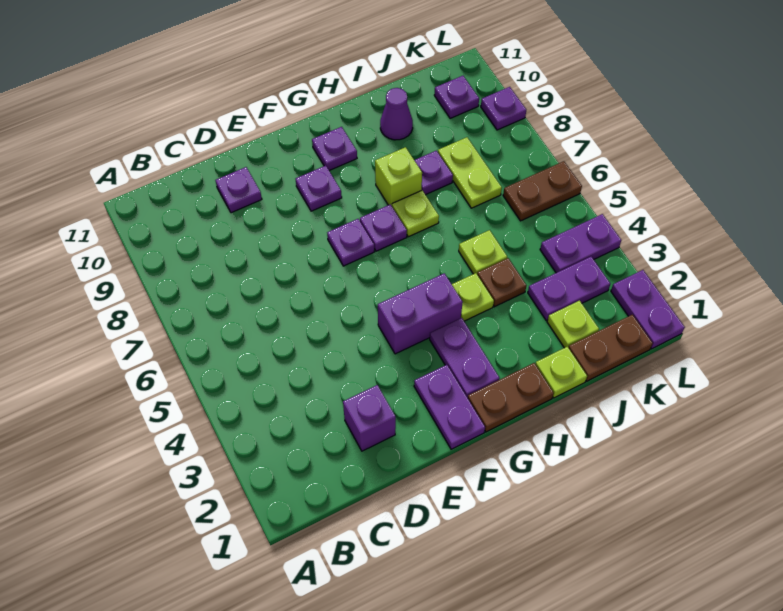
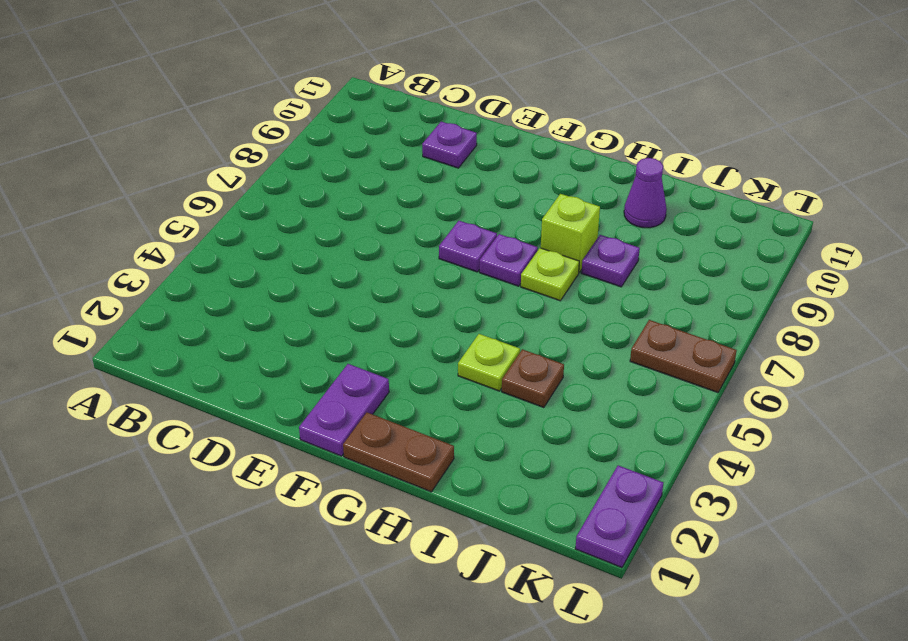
none -> purple 1x1 brick [343,385,396,451]
none -> purple 1x2 brick [378,273,463,354]
none -> purple 1x1 plate [296,166,342,211]

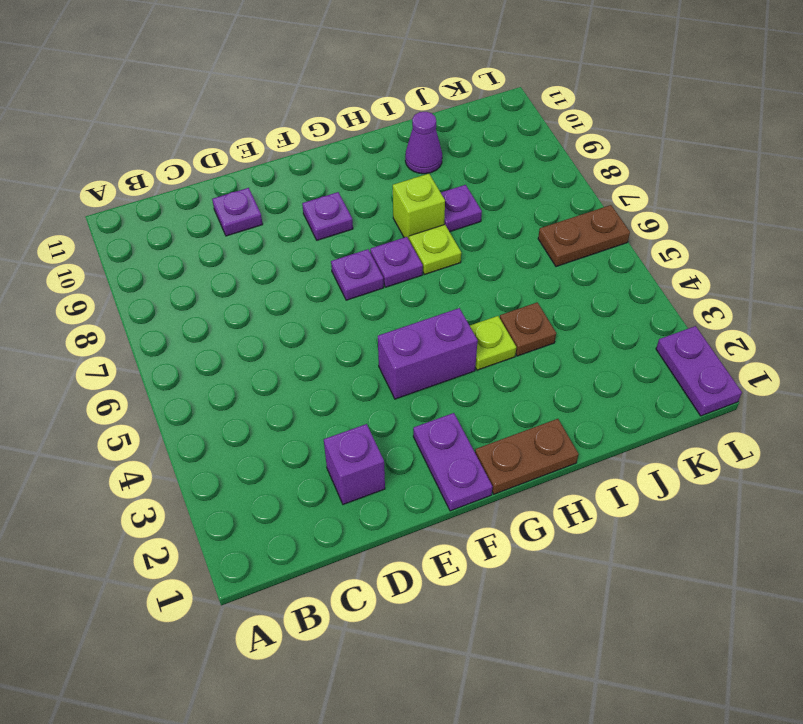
none -> purple 1x2 plate [430,318,500,398]
none -> purple 1x1 plate [312,127,357,171]
none -> lime 1x1 plate [535,346,587,398]

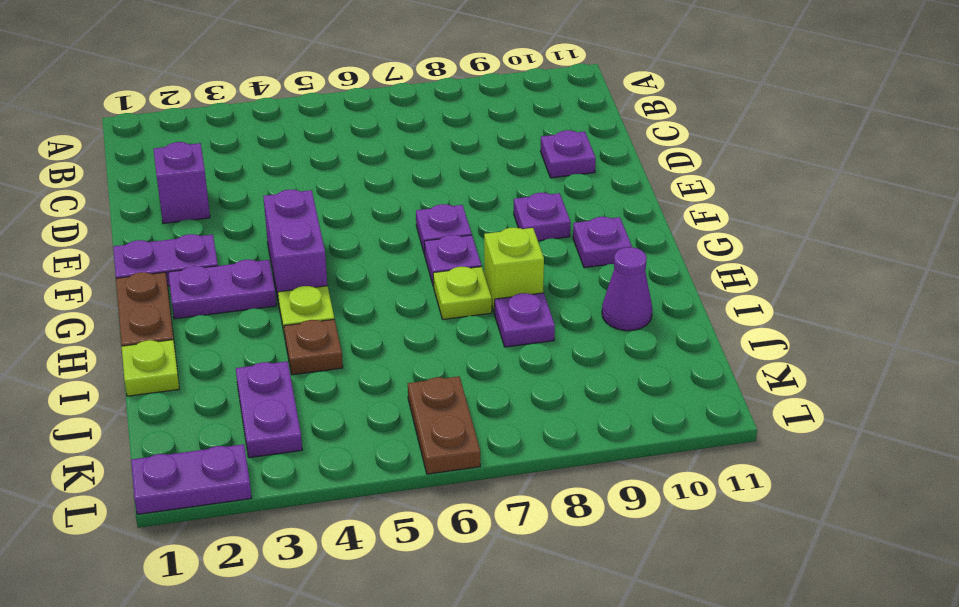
none -> lime 1x1 plate [459,230,507,274]
none -> brown 1x2 plate [568,315,653,381]
none -> lime 1x1 plate [547,301,599,348]

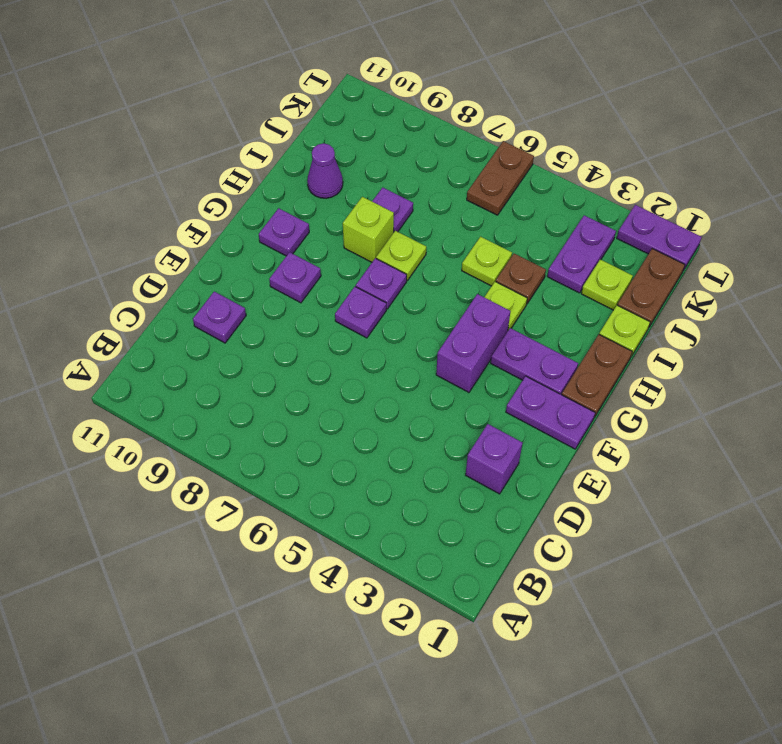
none -> lime 1x2 plate [438,137,502,208]
none -> purple 1x2 plate [540,214,621,273]
none -> purple 1x1 plate [434,76,479,118]

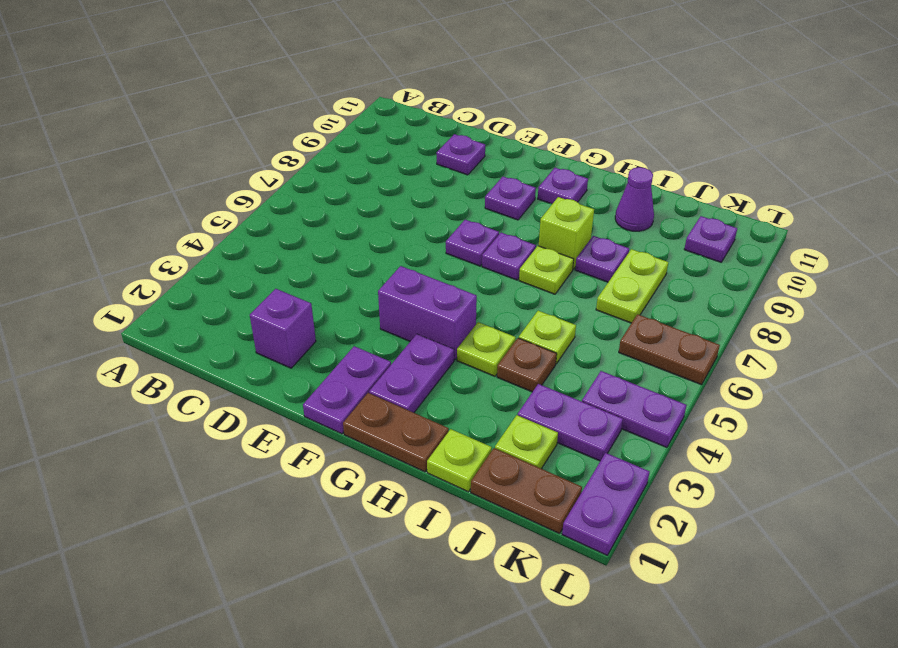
none -> purple 1x1 plate [481,87,526,130]

